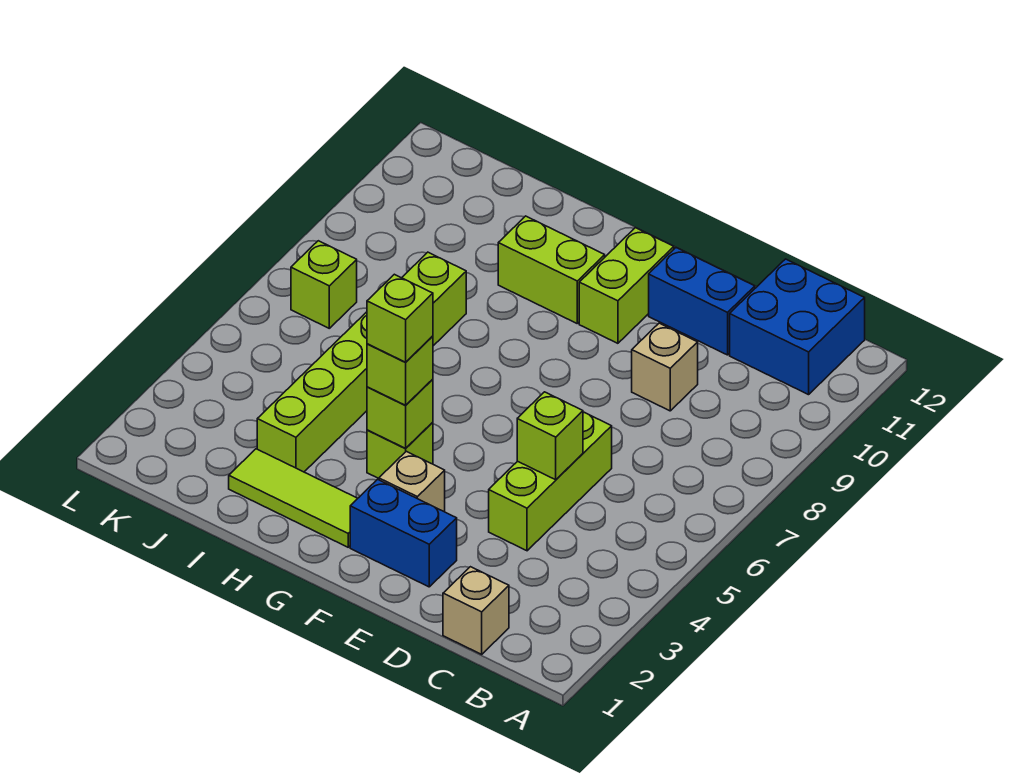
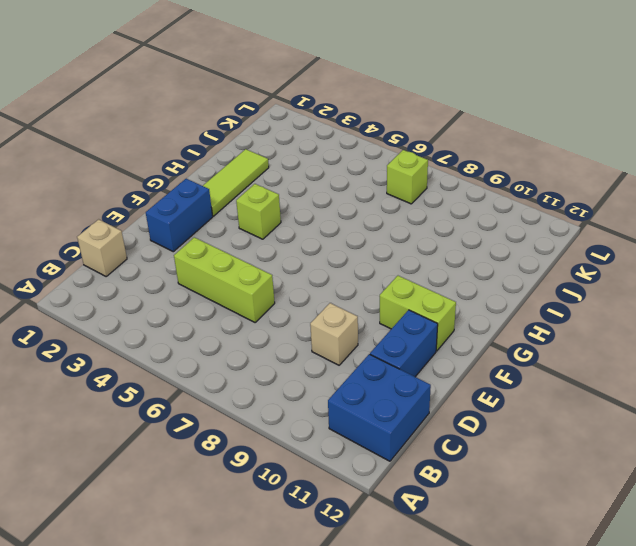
none -> tan 1x1 brick [379,451,445,512]
none -> lime 1x2 brick [498,216,605,323]
none -> lime 1x6 brick [257,252,466,472]

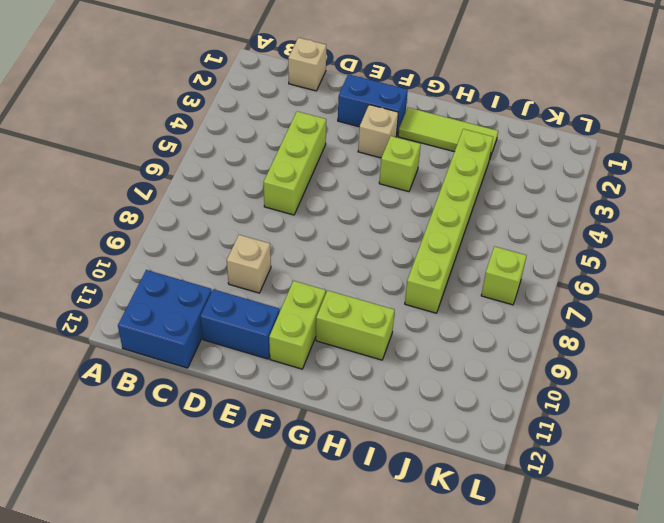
none -> lime 1x1 brick [517,392,583,480]
none -> lime 1x1 brick [367,379,433,449]
none -> lime 1x1 brick [367,336,433,405]

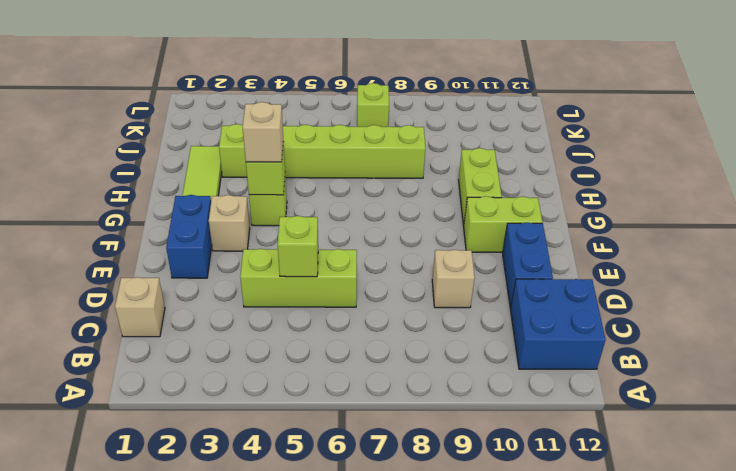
tan 1x1 brick [243,102,283,162] -> lime 1x1 brick [367,336,433,405]
none -> lime 1x1 brick [367,274,433,362]

